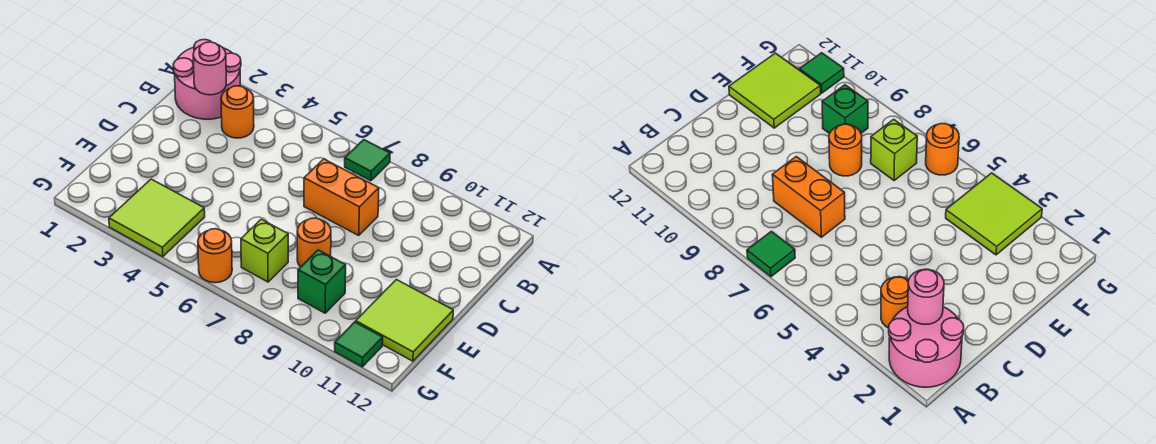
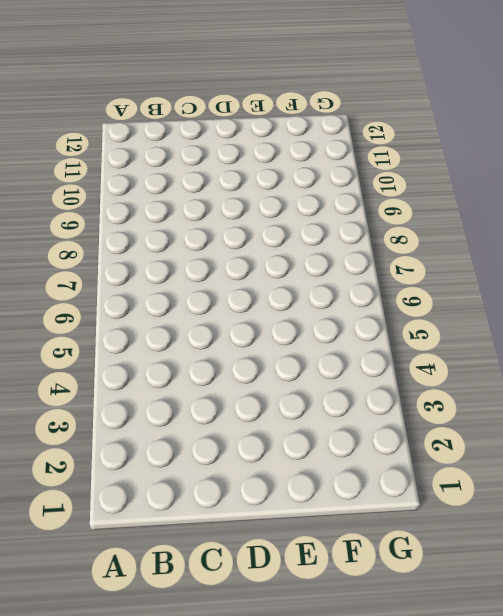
none -> pink 2x2 round brick [173,39,241,119]
none -> green 1x1 tile [345,140,390,181]
none -> orange 1x1 round brick [221,86,254,138]

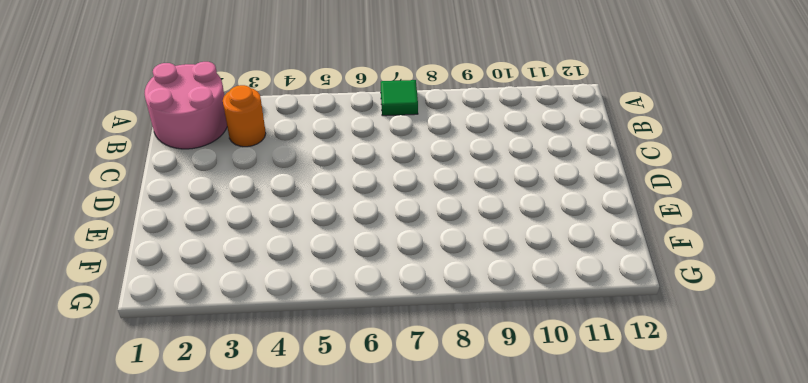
none -> orange 1x2 brick [304,159,379,235]
none -> orange 1x1 round brick [297,218,331,267]
none -> lime 2x2 tile [356,280,453,361]

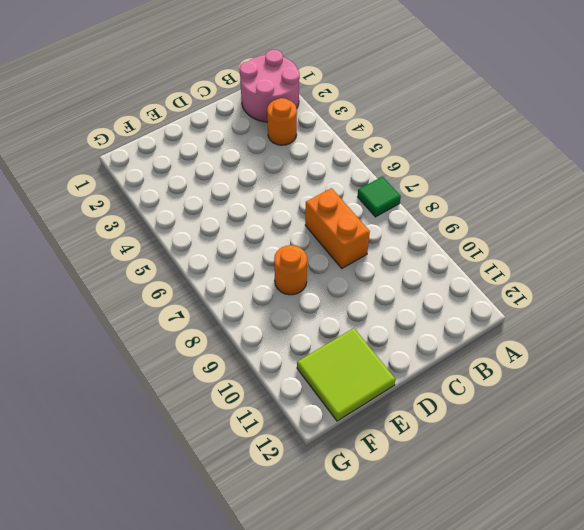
none -> lime 2x2 tile [109,179,205,256]
none -> lime 1x1 brick [241,219,288,282]
none -> green 1x1 brick [298,250,346,313]

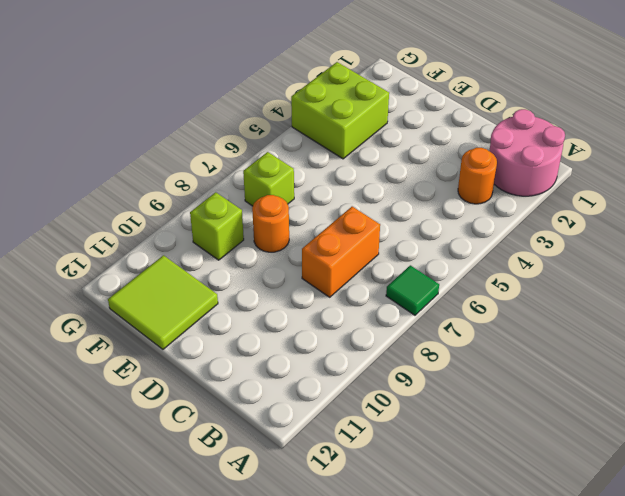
lime 2x2 brick [291,62,389,159] -> lime 2x2 tile [109,179,205,256]
lime 1x1 brick [190,192,244,260] -> green 1x1 brick [298,250,346,313]
none -> orange 1x1 round brick [198,229,232,283]
none -> green 1x1 tile [335,322,383,367]
none -> pink 1x1 round brick [193,42,226,95]

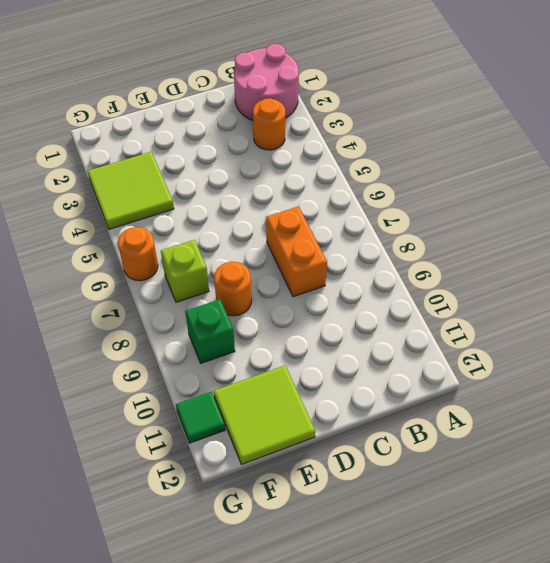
none -> green 1x1 tile [345,140,390,181]
none -> pink 1x1 round brick [193,42,226,95]

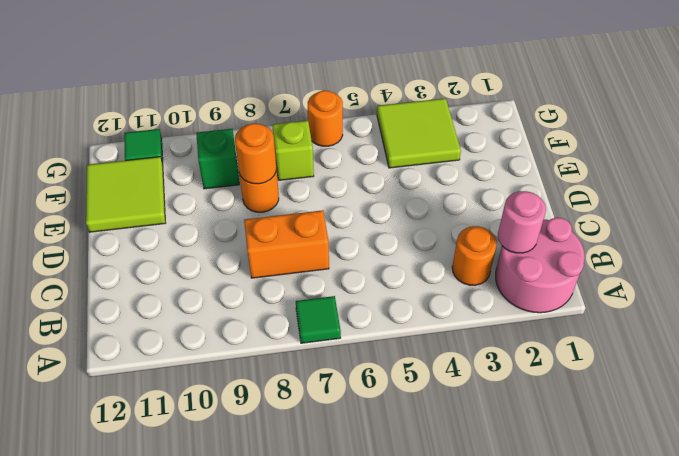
orange 1x1 round brick [235,123,276,184] -> none

